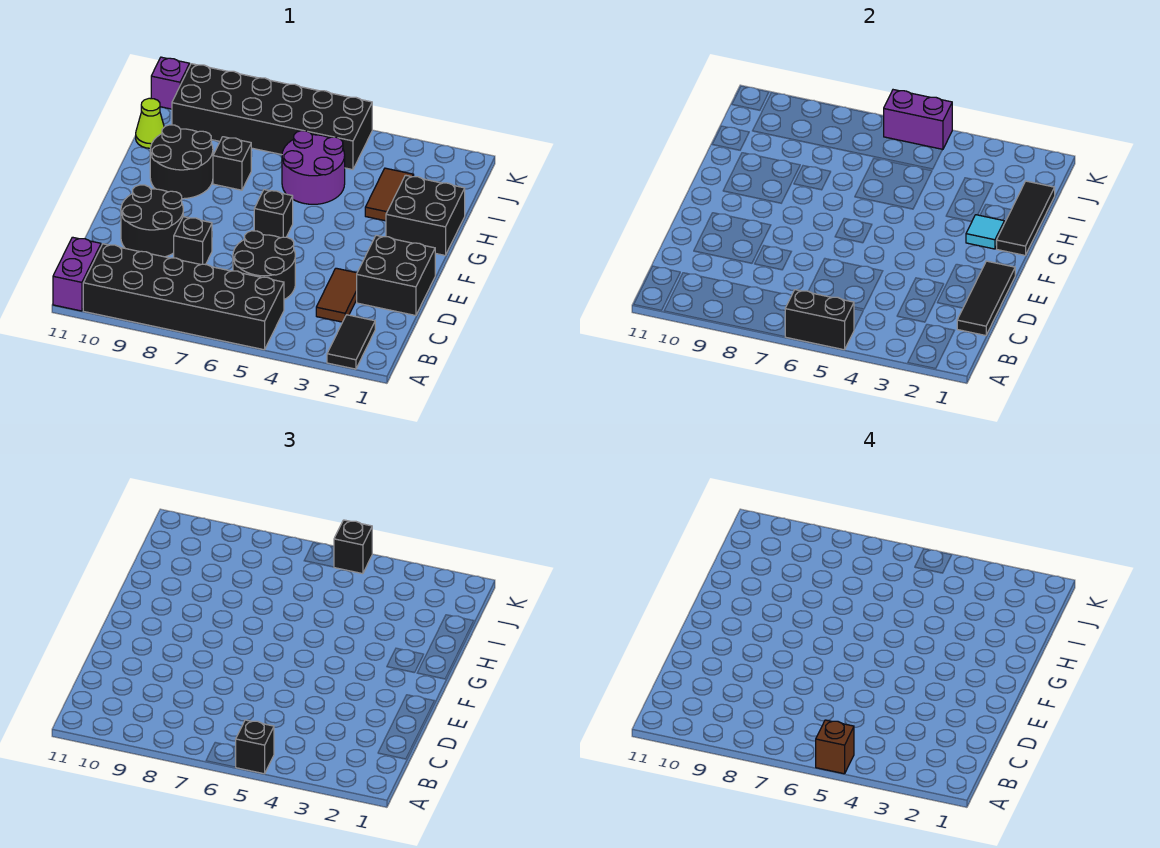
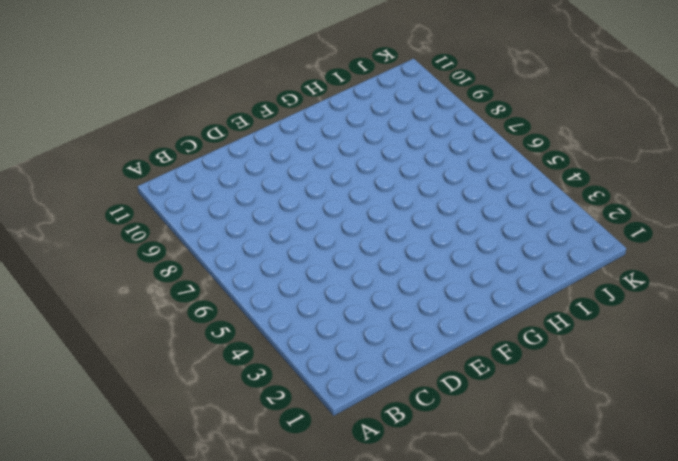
none -> black 1x2 tile [327,315,375,369]
none -> black 2x6 brick [83,244,284,350]
none -> purple 1x2 brick [53,237,101,311]

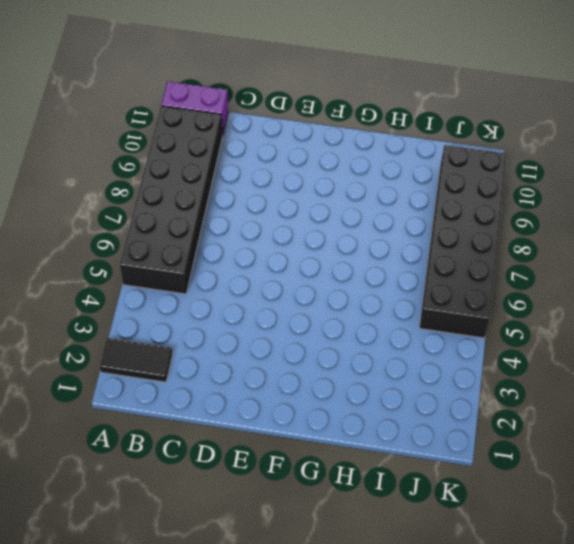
none -> brown 1x2 tile [316,268,357,322]
none -> black 2x2 round brick [233,231,295,300]
none -> black 2x2 brick [357,235,435,316]

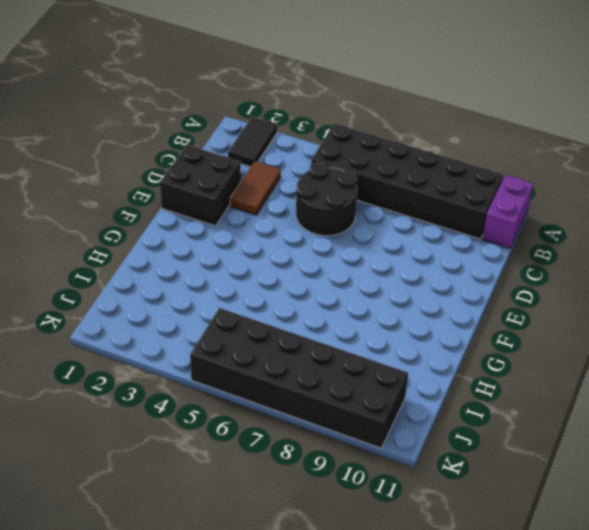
none -> black 1x1 brick [174,217,212,265]
none -> black 2x2 round brick [121,185,183,257]
none -> black 1x1 brick [254,190,293,238]

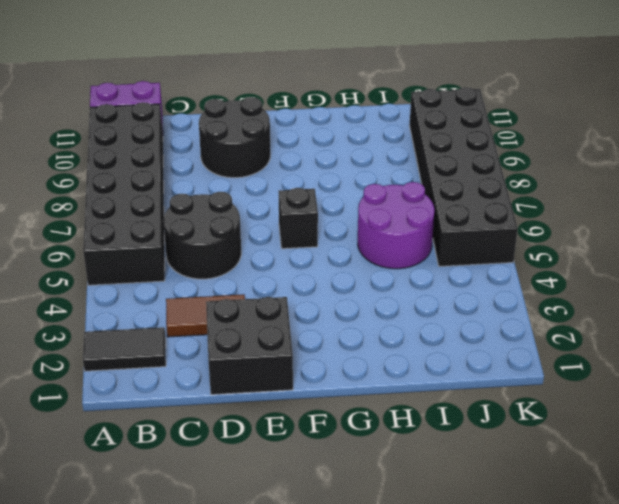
none -> black 1x1 brick [174,217,212,265]
none -> black 2x2 brick [386,175,465,255]
none -> black 2x2 round brick [150,125,213,199]

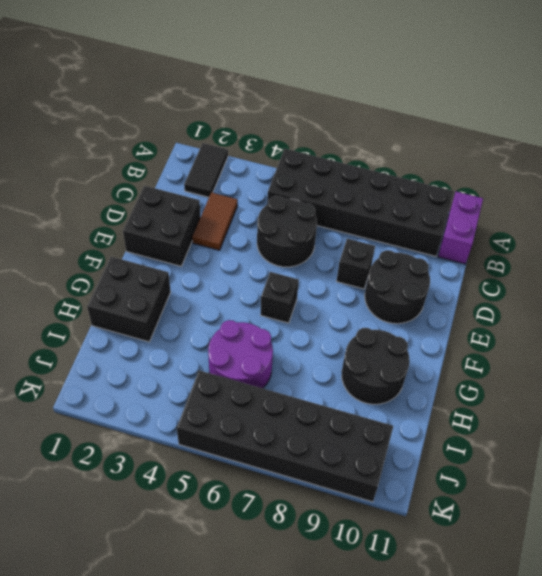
none -> brown 1x2 tile [365,168,414,221]
none -> black 1x1 brick [213,137,251,190]
none -> lime 1x1 cone [136,98,164,148]

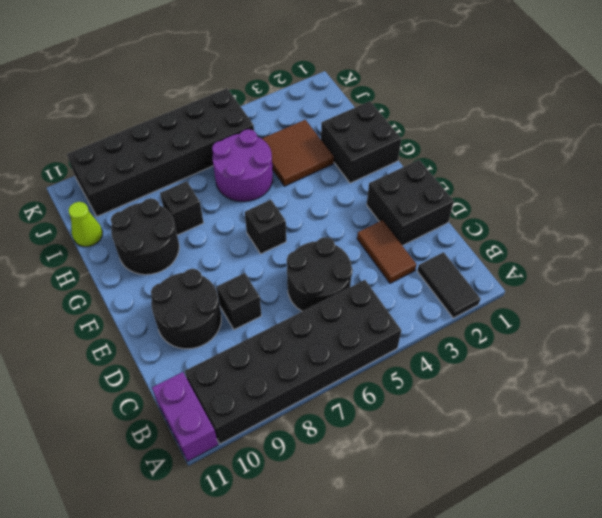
brown 2x2 tile [262,120,334,186] -> brown 1x2 tile [365,168,414,221]
none -> purple 1x1 brick [151,57,190,109]
none -> black 1x2 brick [785,290,854,350]
none -> black 1x3 tile [957,261,1015,336]

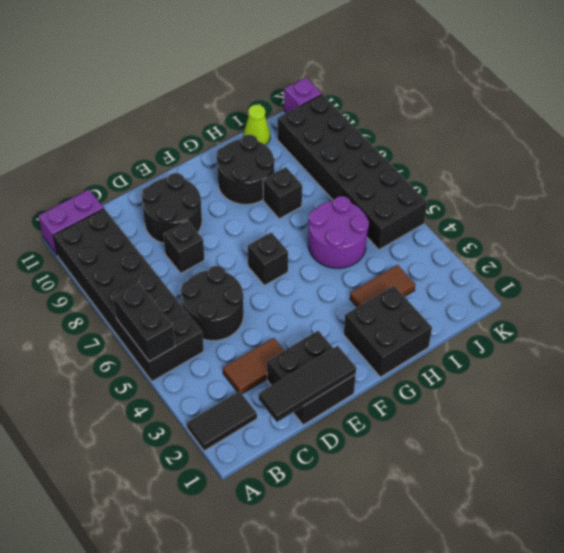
none -> black 1x3 tile [997,181,1055,255]
none -> cyan 1x1 tile [966,215,1004,249]
none -> purple 1x2 brick [884,90,952,150]

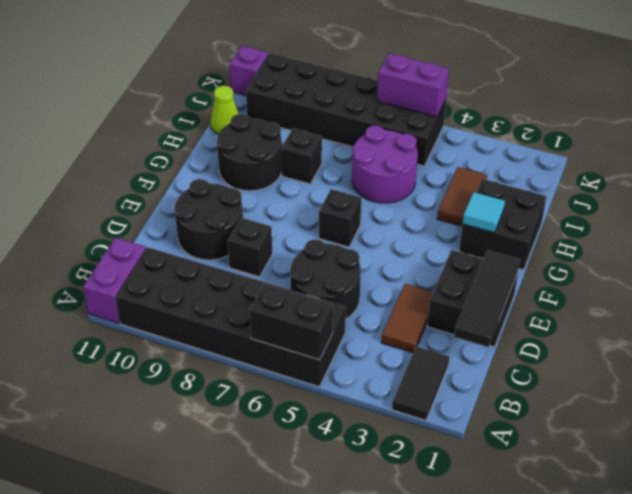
none -> black 1x3 tile [997,181,1055,255]
none -> black 1x1 brick [236,720,274,774]
none -> black 1x1 brick [334,520,372,574]

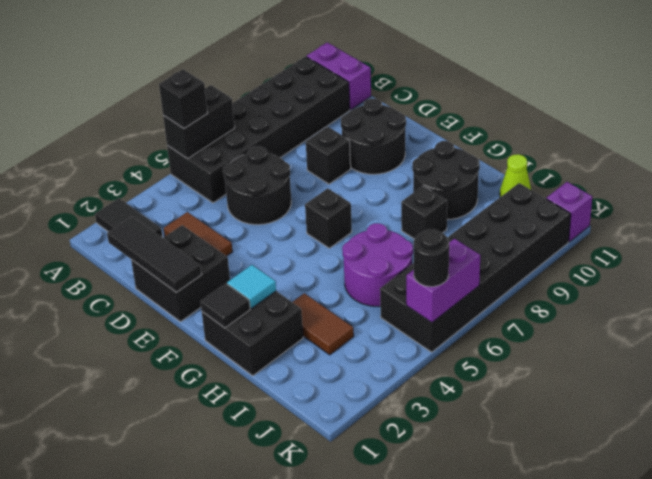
black 1x1 tile [200,283,250,328] -> black 1x3 tile [997,181,1055,255]
black 1x1 round brick [414,229,449,287] -> black 1x1 brick [334,520,372,574]
none -> brown 1x1 brick [816,720,854,774]

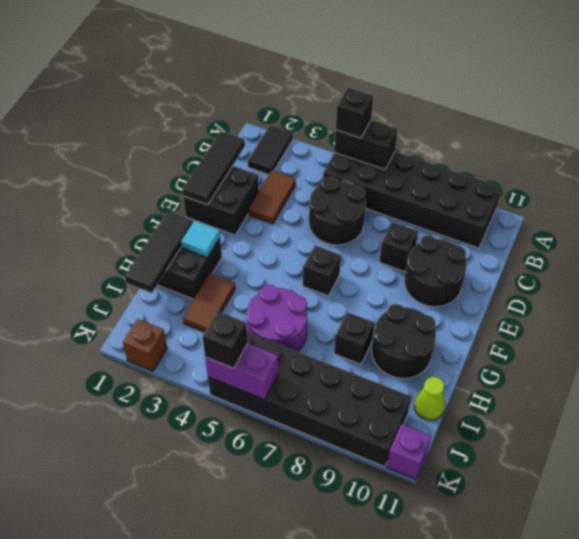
brown 1x1 brick [123,319,167,371] -> brown 1x1 brick moved to [816,720,854,774]
none -> purple 1x2 brick [53,237,101,311]

